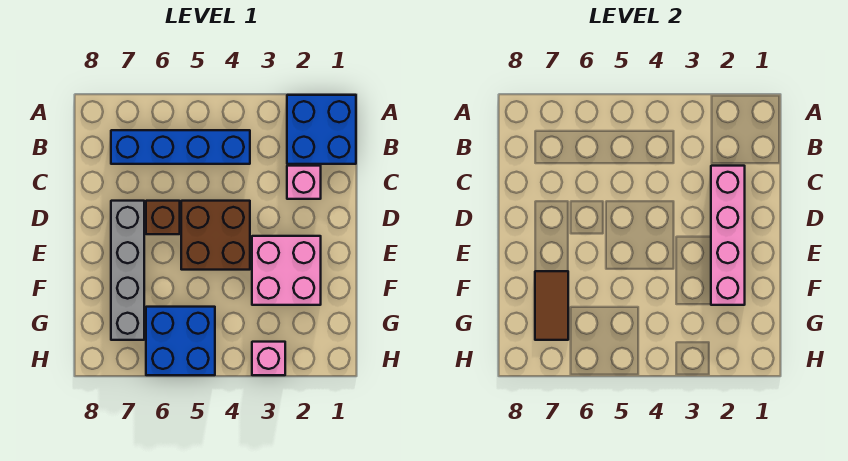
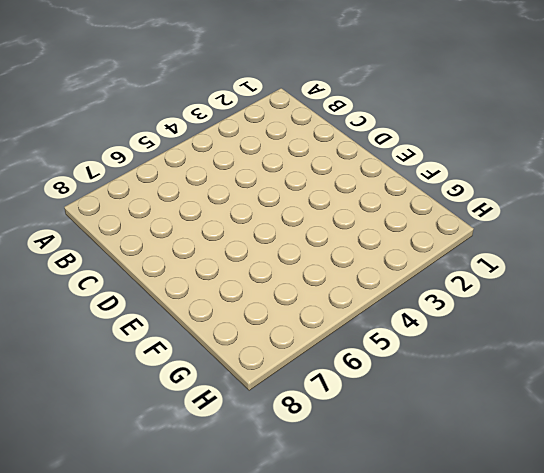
none -> blue 2x2 brick [287,95,356,164]
none -> blue 1x4 brick [111,130,250,164]

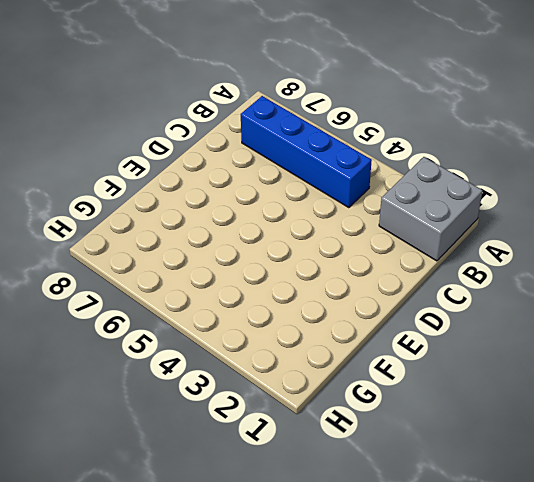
grey 2x2 brick [379,157,483,261] -> blue 2x2 brick [287,95,356,164]
none -> pink 1x1 brick [287,166,321,199]
none -> brown 2x2 brick [181,201,250,270]

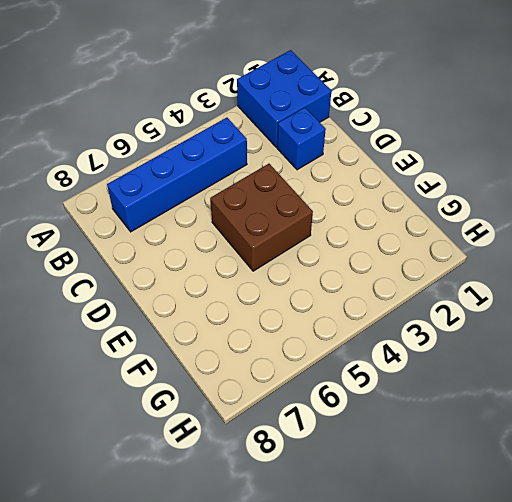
blue 1x1 brick [277,108,326,170] -> pink 1x1 brick [287,166,321,199]
none -> brown 1x1 brick [146,201,180,234]
none -> grey 1x4 brick [111,201,144,340]

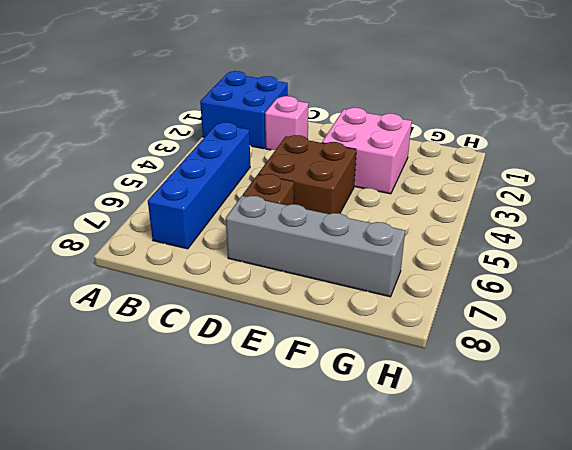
none -> blue 2x2 brick [146,307,215,375]
none -> pink 1x1 brick [252,342,285,375]

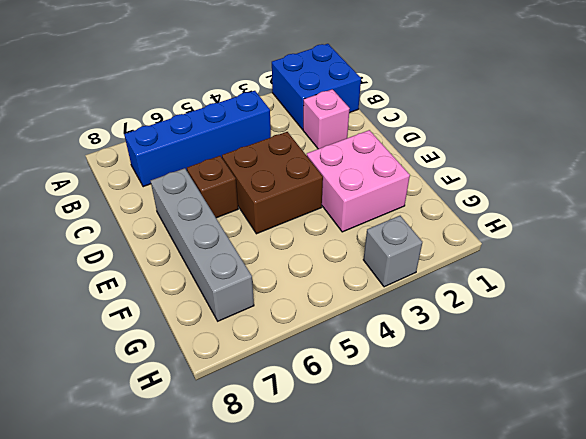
grey 1x1 brick [363,216,422,287] -> pink 1x1 brick [252,342,285,375]
none -> blue 2x2 brick [146,307,215,375]
none -> pink 1x4 brick [711,166,745,305]

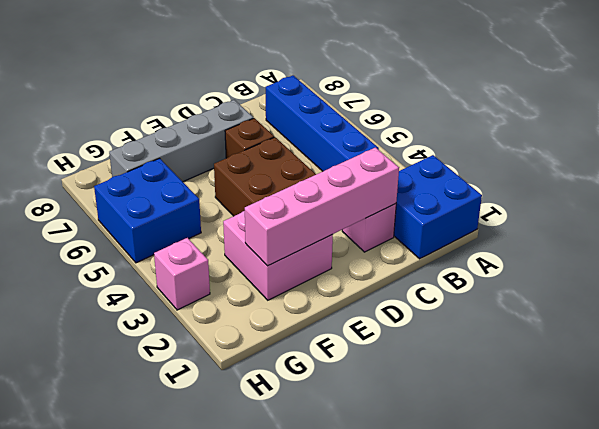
none -> brown 1x2 tile [535,271,568,340]

